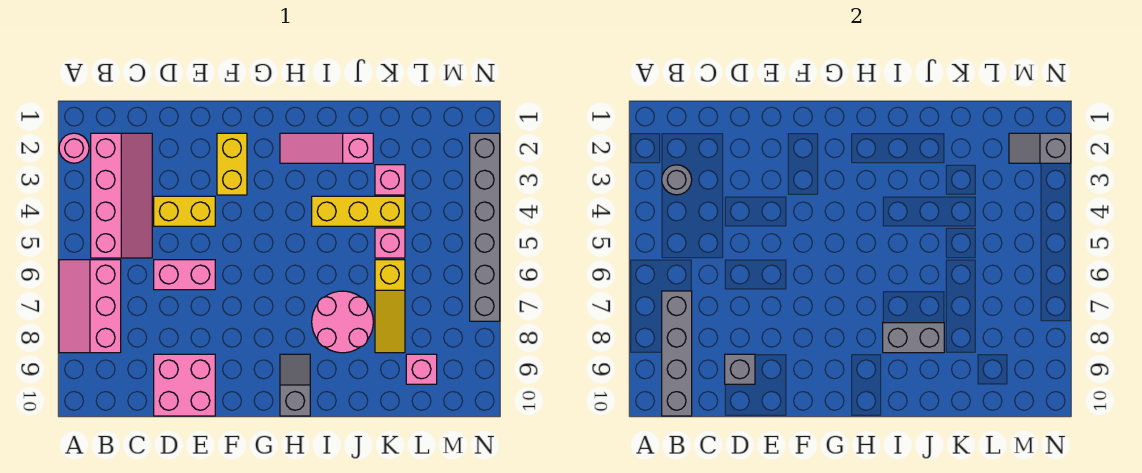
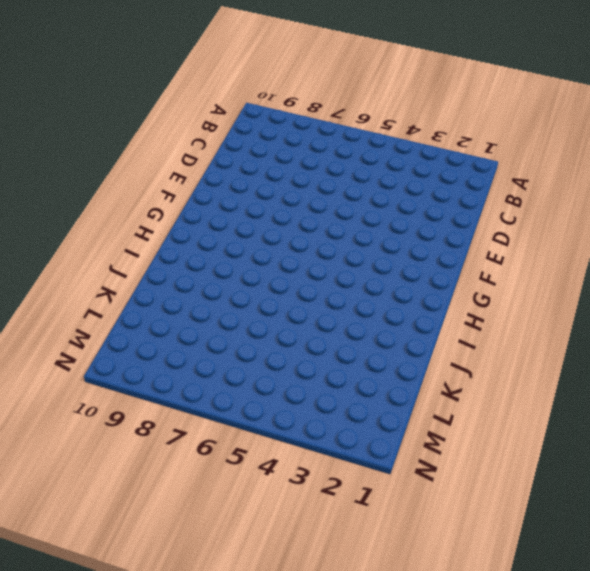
none -> pink 1x1 round brick [59,133,89,163]
none -> pink 2x3 slope [59,260,121,353]
none -> pink 2x4 slope [91,133,152,258]

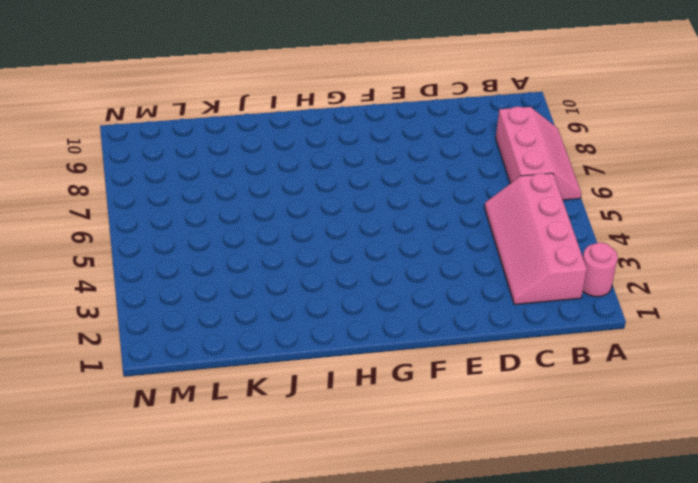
none -> yellow 1x2 brick [154,196,215,226]
none -> pink 1x2 brick [154,260,215,290]
none -> pink 2x2 brick [154,354,215,416]

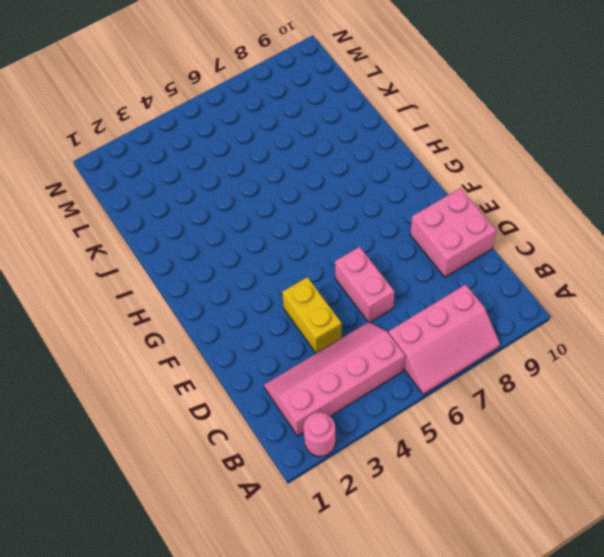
none -> yellow 1x2 brick [217,133,247,195]
none -> pink 1x3 slope [280,133,373,163]
none -> grey 1x2 slope [280,354,310,416]

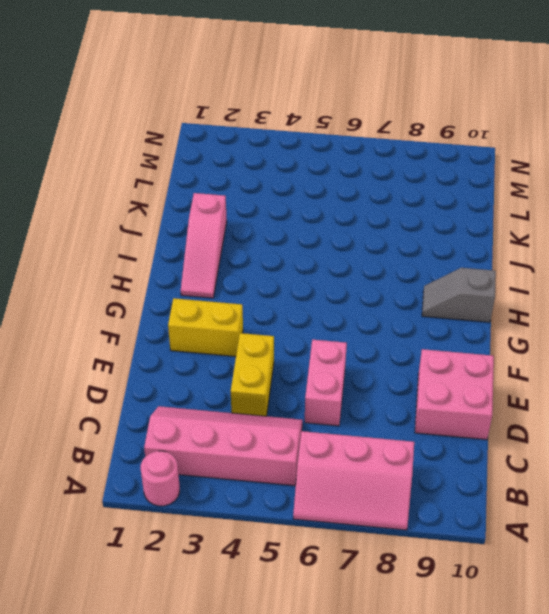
none -> yellow 1x3 brick [312,196,405,226]
none -> pink 2x2 round brick [312,291,373,353]
none -> pink 1x1 brick [375,165,405,195]

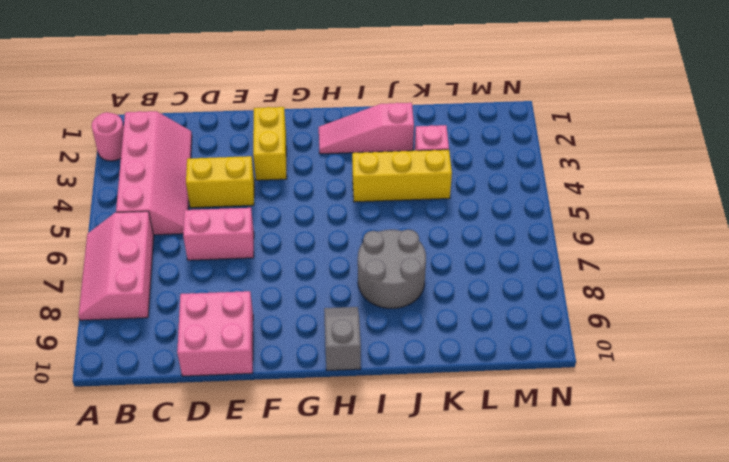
grey 2x2 round brick [358,229,426,308] -> pink 2x2 round brick [312,291,373,353]
none -> pink 1x1 brick [375,228,405,258]
none -> yellow 1x3 slope [375,260,405,353]
none -> pink 1x1 brick [406,354,437,384]

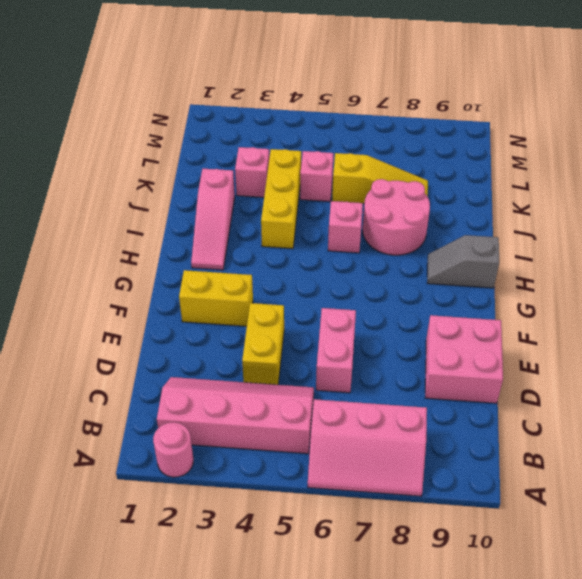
pink 1x1 brick [328,201,363,253] -> pink 1x1 brick moved to [406,354,437,384]
none -> grey 1x6 brick [470,133,500,321]
none -> grey 1x1 round brick [662,165,692,195]
none -> grey 1x4 brick [662,291,692,416]

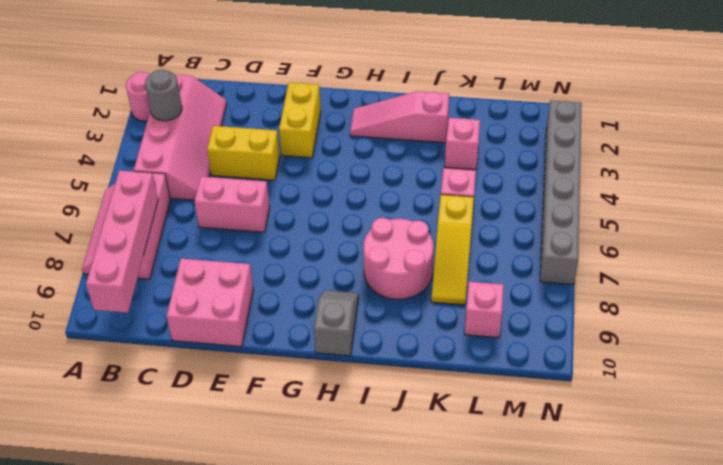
pink 1x4 brick [86,171,158,313] -> grey 1x4 brick [662,291,692,416]
none -> yellow 1x3 brick [312,196,405,226]
none -> grey 1x1 brick [725,354,755,384]
none -> grey 1x2 brick [883,323,944,353]

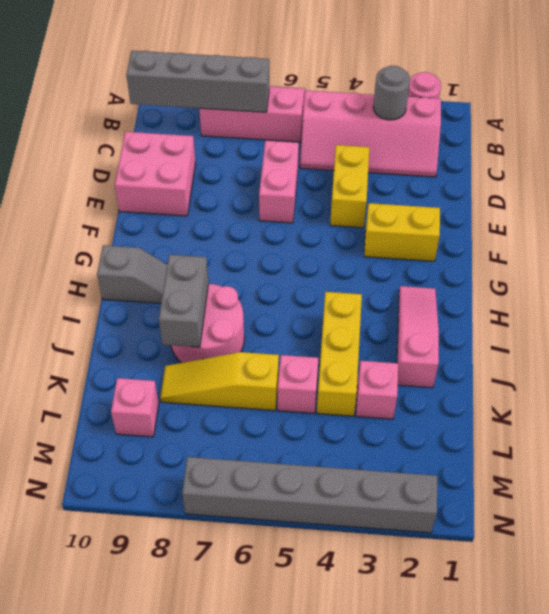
none -> grey 1x1 brick [725,354,755,384]
none -> grey 1x2 slope [1009,133,1071,163]

